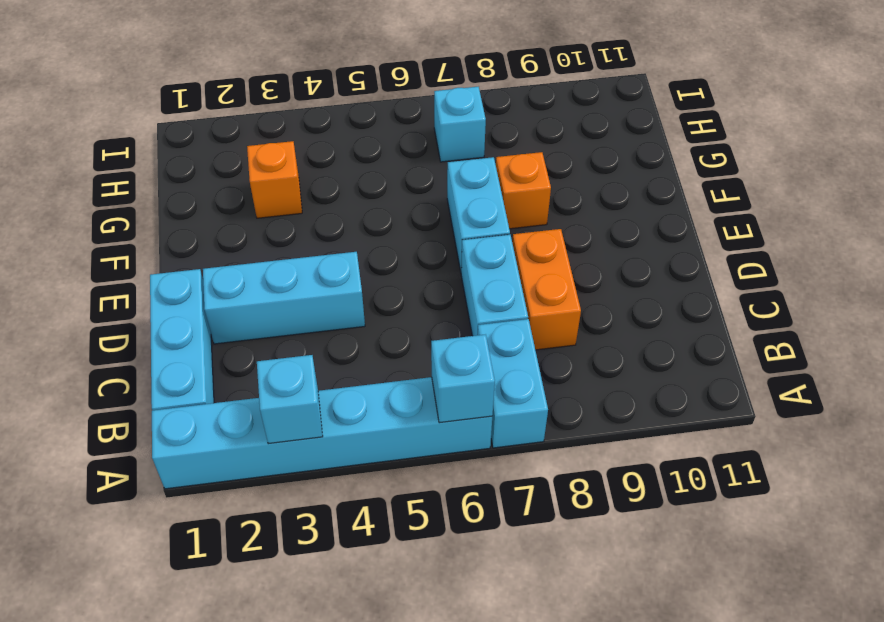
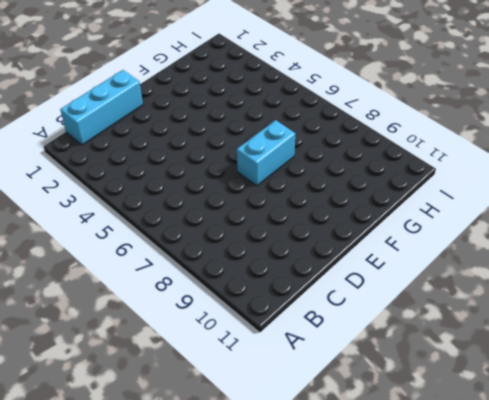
none -> cyan 1x6 brick [152,377,492,489]
none -> cyan 1x2 brick [478,319,548,448]
none -> cyan 1x2 brick [461,235,528,336]

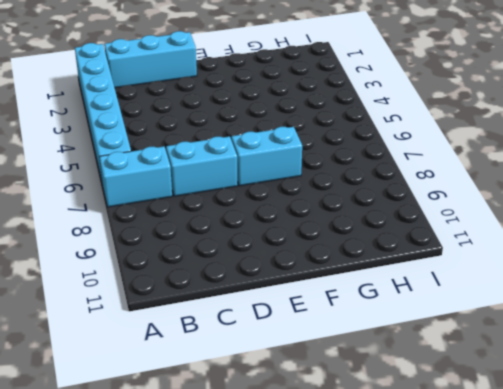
none -> orange 1x2 brick [512,229,581,350]
none -> cyan 1x3 brick [203,252,365,344]
none -> orange 1x1 brick [496,152,551,229]

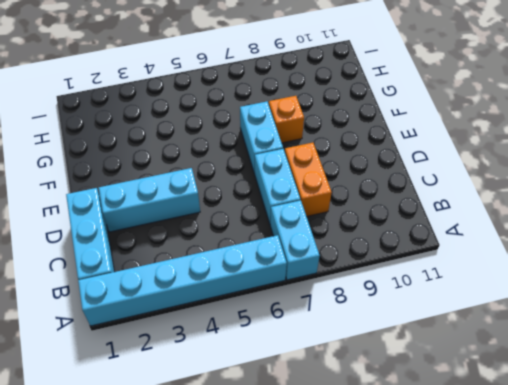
none -> orange 1x1 brick [247,141,302,218]
none -> cyan 1x1 brick [434,87,486,162]
none -> cyan 1x1 brick [257,355,323,444]

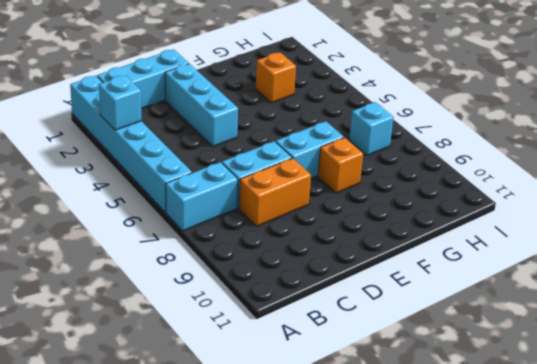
none -> cyan 1x1 brick [431,334,495,423]

